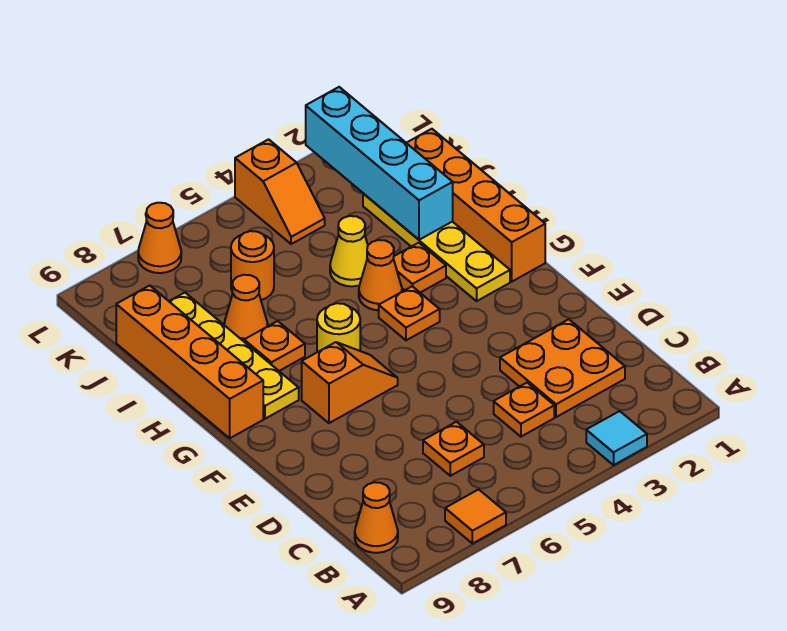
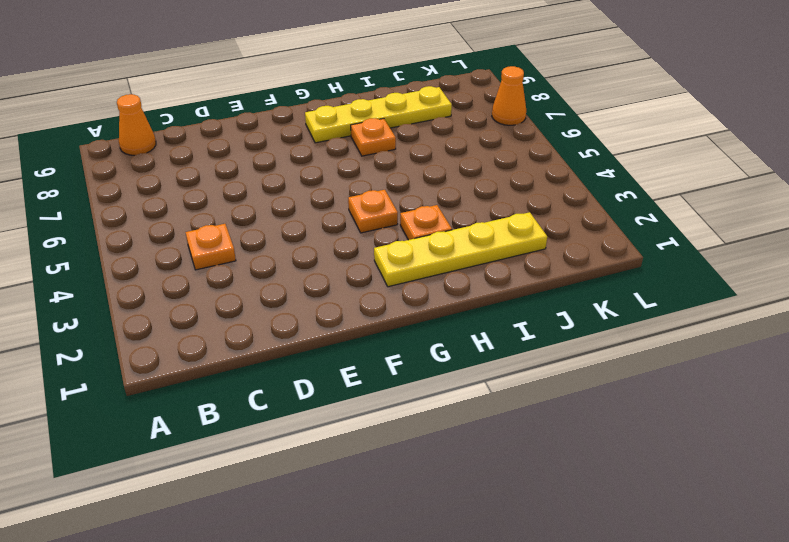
none -> cyan 1x1 tile [586,411,647,465]
none -> orange 1x1 tile [445,489,506,544]
none -> orange 2x2 plate [500,319,625,417]

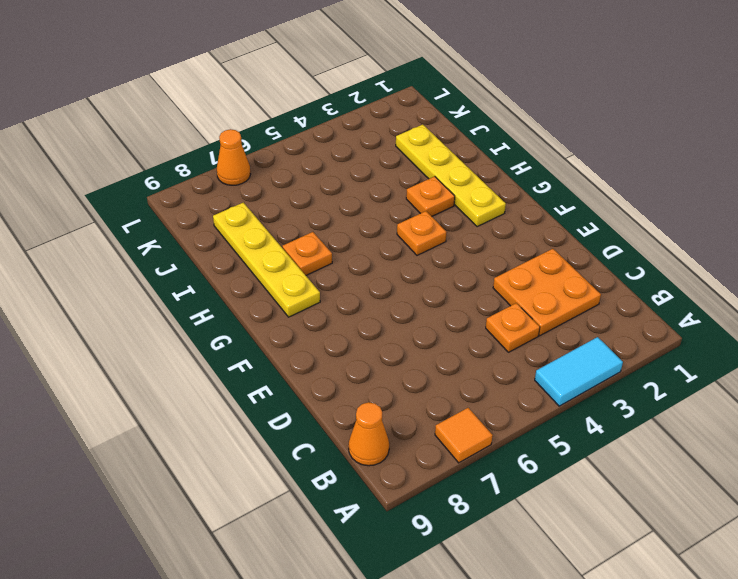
cyan 1x2 tile [535,337,623,406] -> cyan 1x1 tile [586,411,647,465]
none -> orange 1x1 plate [423,422,484,476]
none -> orange 1x2 slope [302,342,398,423]
none -> orange 1x4 brick [407,129,545,281]

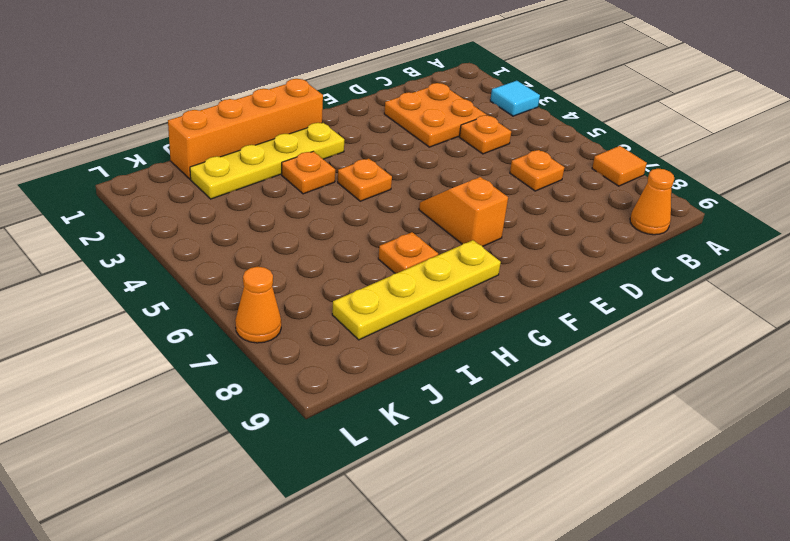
none -> yellow 1x1 round brick [317,303,360,352]
none -> orange 1x4 brick [116,285,263,438]
none -> orange 1x1 cone [359,240,402,310]

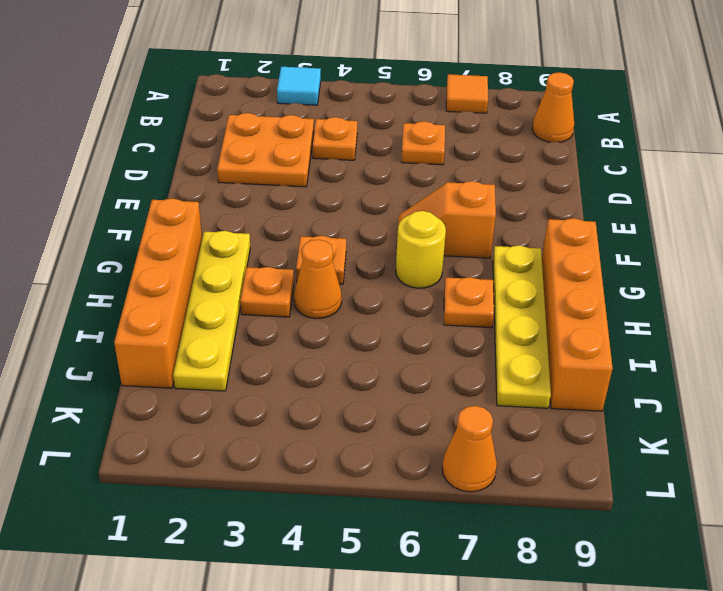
none -> yellow 1x1 cone [330,216,368,286]
none -> orange 1x1 cone [224,275,268,341]
none -> orange 1x1 round brick [231,231,274,300]

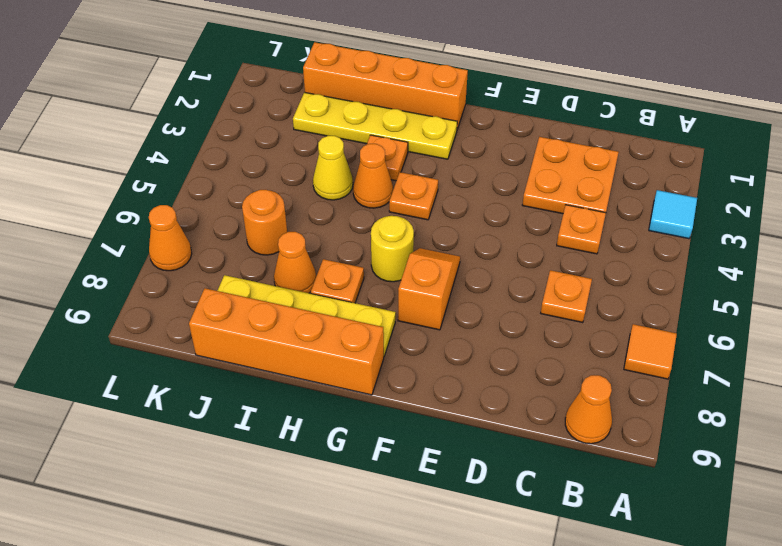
none -> orange 1x2 slope [235,139,325,244]
none -> cyan 1x4 brick [306,87,453,240]

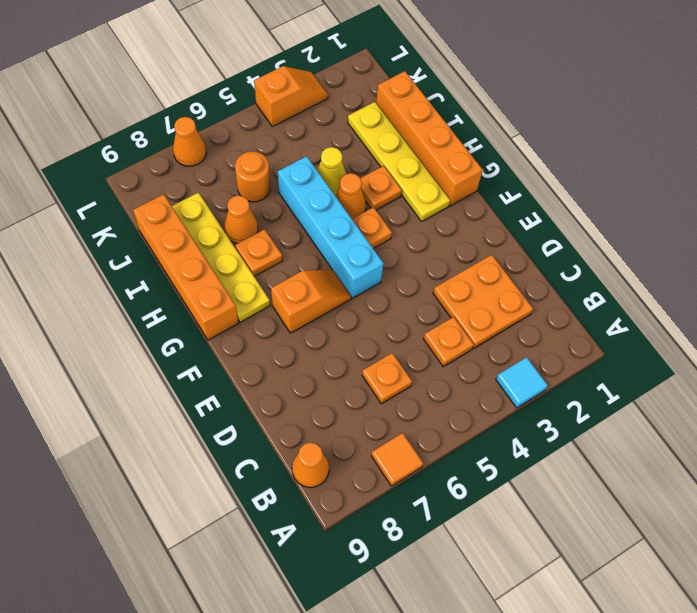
cyan 1x4 brick [278,156,384,298] -> cyan 1x4 brick moved to [306,87,453,240]
orange 1x2 slope [254,66,328,127] -> orange 1x2 slope turned to [235,139,325,244]
none -> yellow 1x1 round brick [317,303,360,352]

